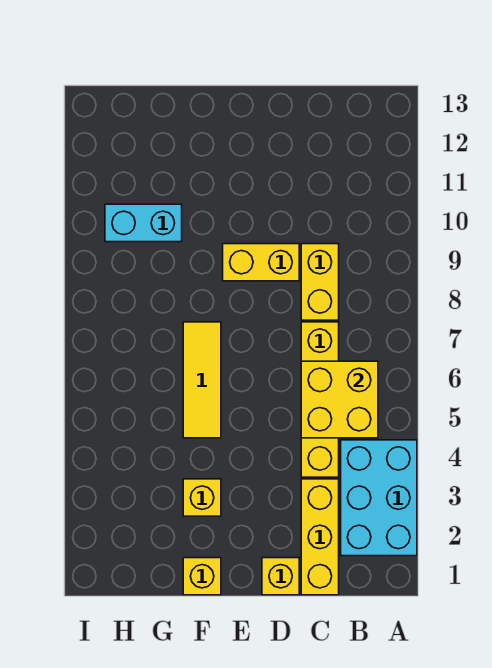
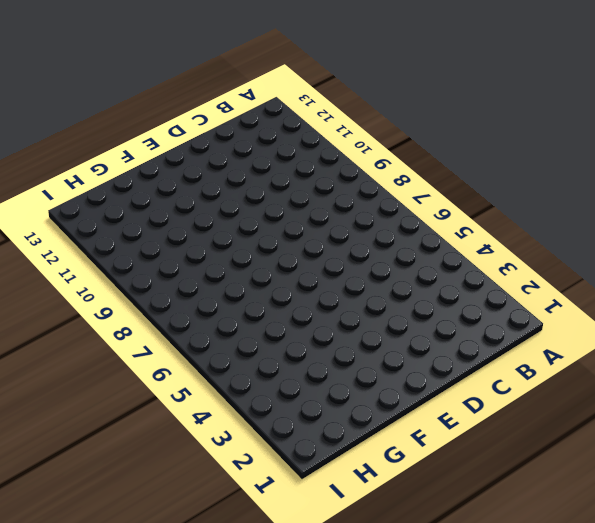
none -> cyan 2x3 brick [341,440,417,556]
none -> yellow 1x3 brick [301,479,339,595]

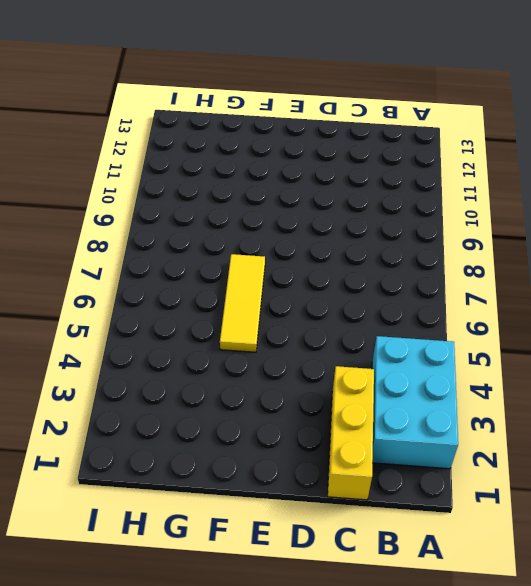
none -> yellow 1x4 brick [301,322,339,477]
none -> yellow 1x2 brick [301,244,339,320]

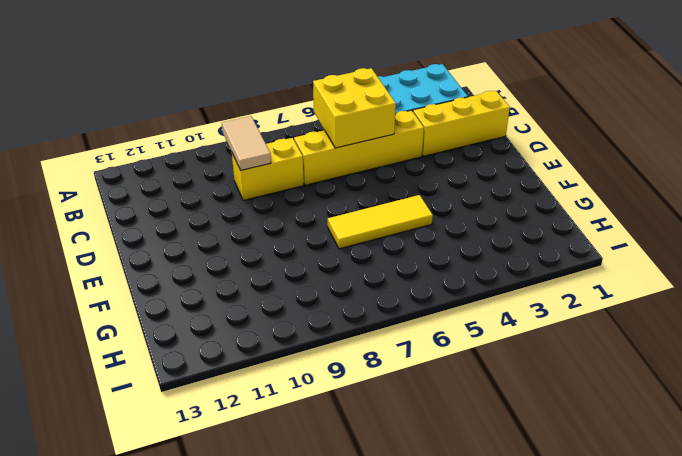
tan 1x2 tile [222,116,271,170] -> none
none -> yellow 1x1 brick [262,558,299,595]
none -> yellow 1x2 brick [223,244,299,281]

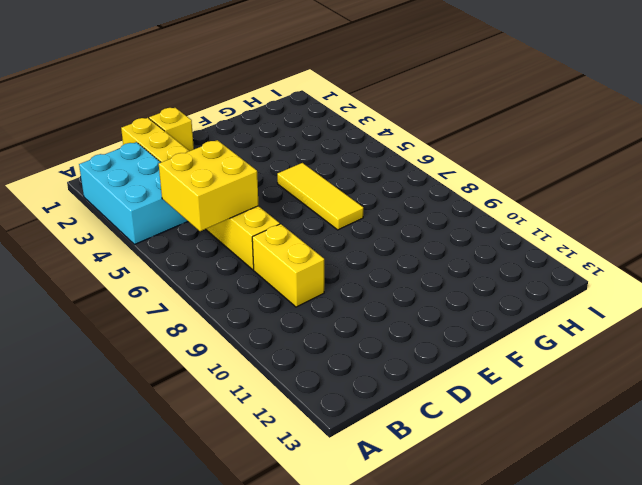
none -> yellow 1x2 brick [223,244,299,281]
none -> yellow 1x1 brick [183,558,221,595]

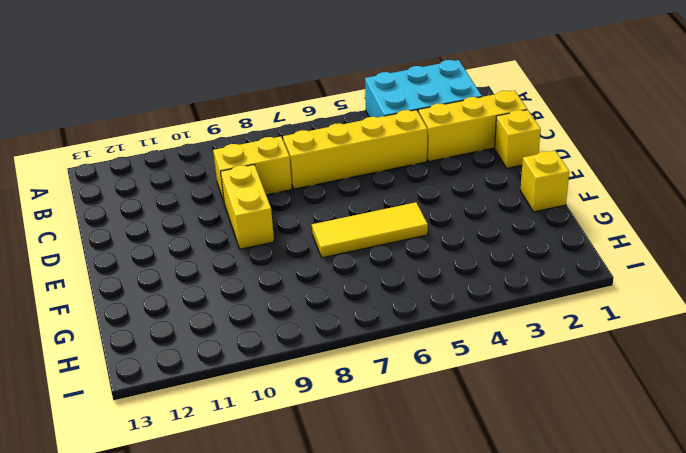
none -> yellow 1x1 brick [183,479,221,516]
none -> cyan 1x2 brick [105,204,182,242]

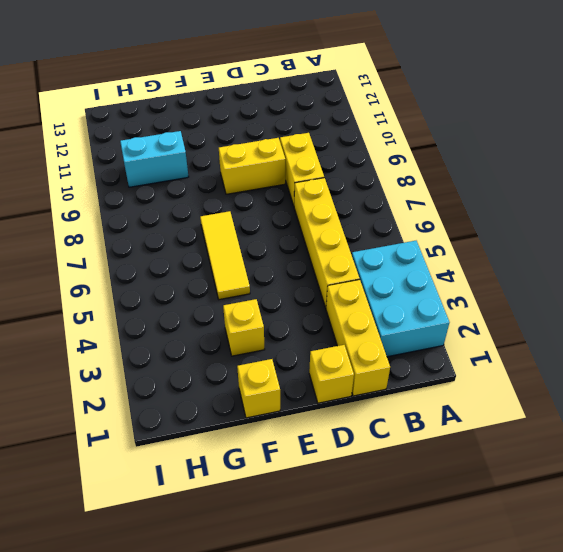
none -> yellow 2x2 brick [301,361,378,438]

